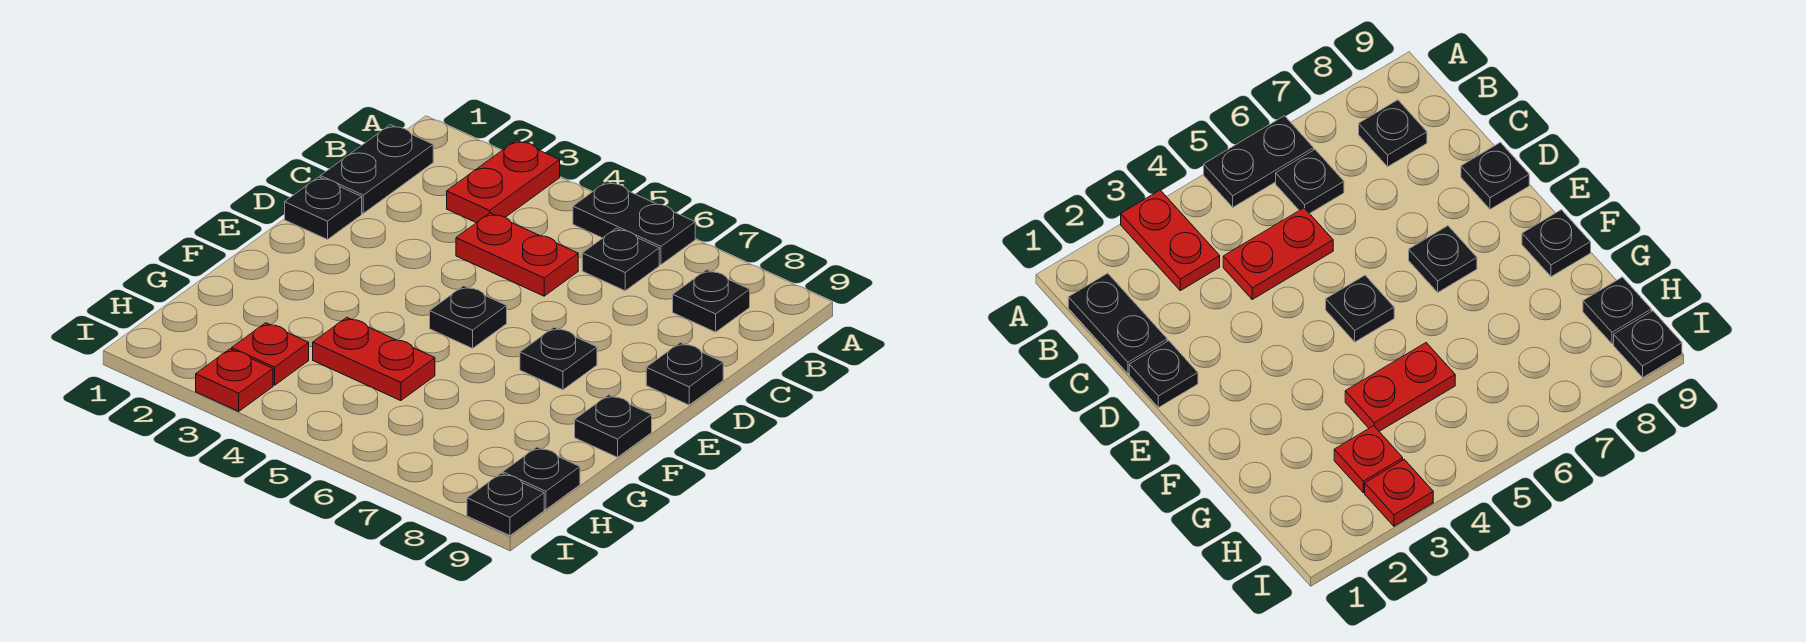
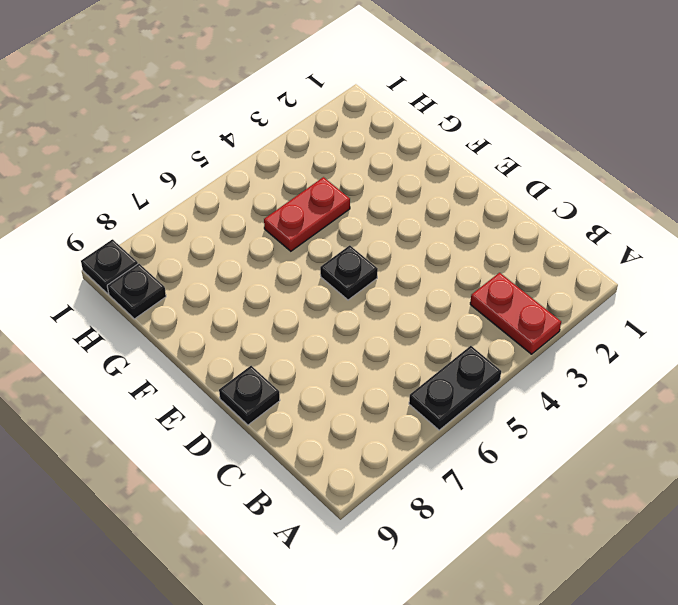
none -> black 1x2 plate [320,125,433,213]
none -> black 1x1 plate [582,228,659,291]
none -> black 1x1 plate [673,270,750,332]

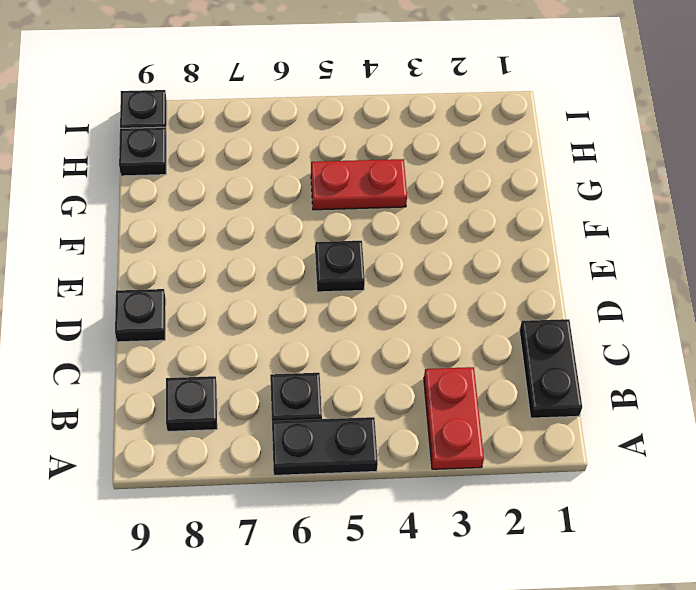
none -> red 1x2 plate [456,213,578,296]
none -> black 1x1 plate [285,177,362,240]
none -> black 1x1 plate [520,327,597,390]

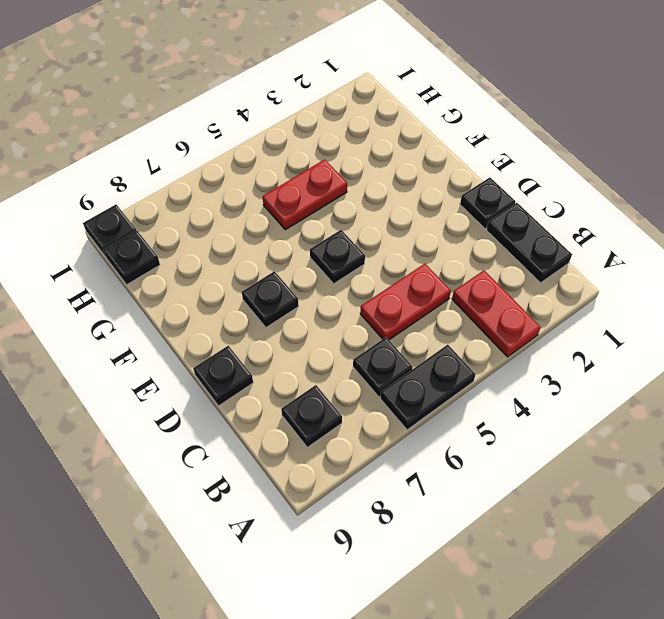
none -> black 1x1 plate [575,395,652,457]
none -> red 1x1 plate [232,323,309,385]
none -> red 1x1 plate [196,349,273,411]

